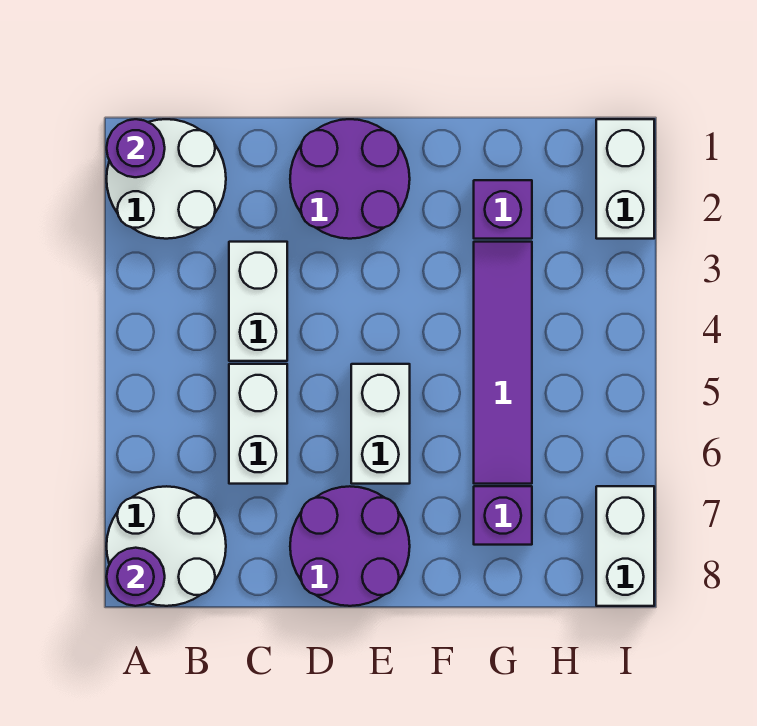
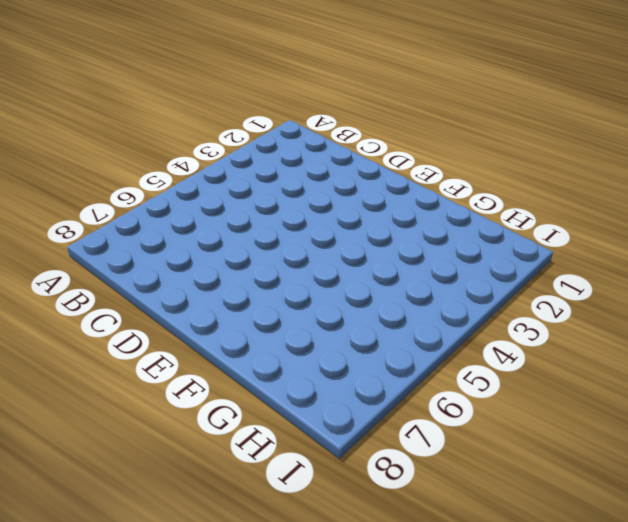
none -> white 2x2 round brick [107,119,226,239]
none -> white 2x2 round brick [107,486,226,606]
none -> white 1x2 brick [229,242,287,361]

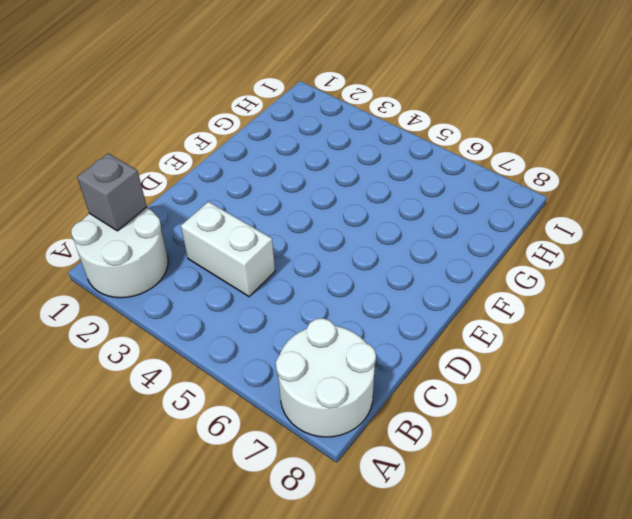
grey 1x1 brick [77,153,147,231] -> none
none -> white 1x2 brick [229,364,287,484]
none -> purple 2x2 round brick [290,119,410,239]
none -> purple 2x2 round brick [290,486,410,606]

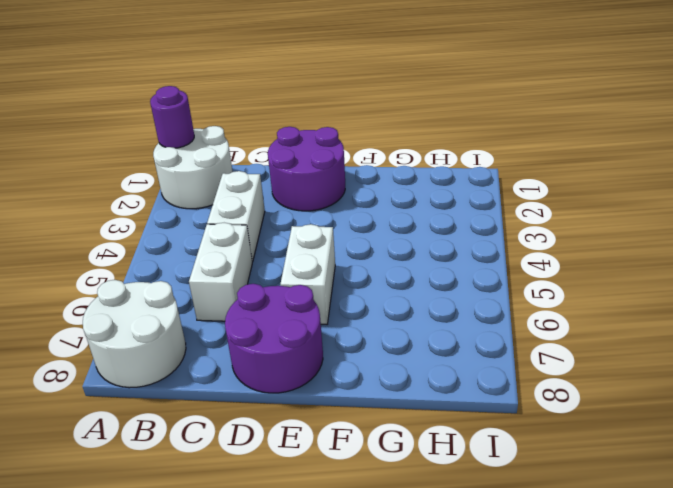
none -> purple 1x1 brick [474,180,532,239]
none -> purple 1x4 tile [474,242,532,484]
none -> purple 1x1 brick [474,486,532,545]

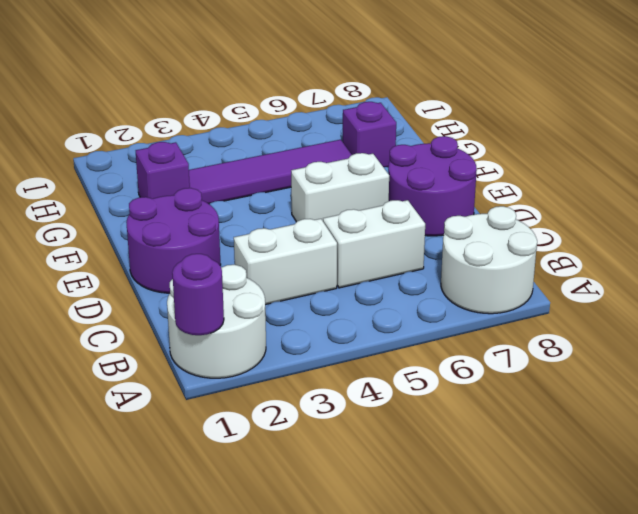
none -> white 1x2 brick [596,119,654,239]
none -> white 1x2 brick [596,486,654,606]
none -> purple 1x1 round brick [107,548,165,606]

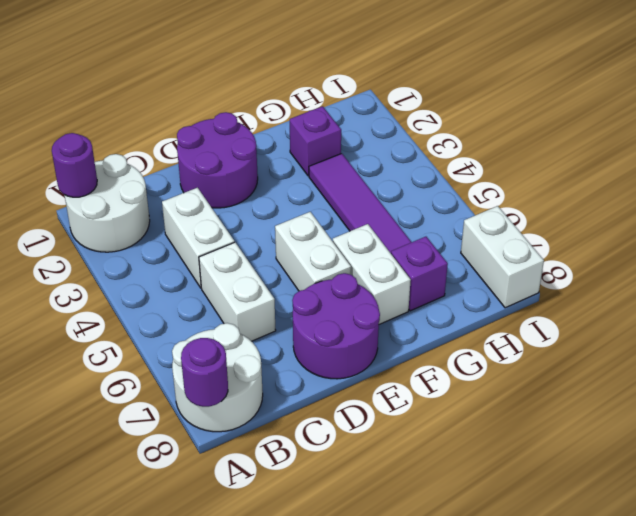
white 1x2 brick [333,224,411,324] -> white 1x2 brick moved to [596,119,654,239]

